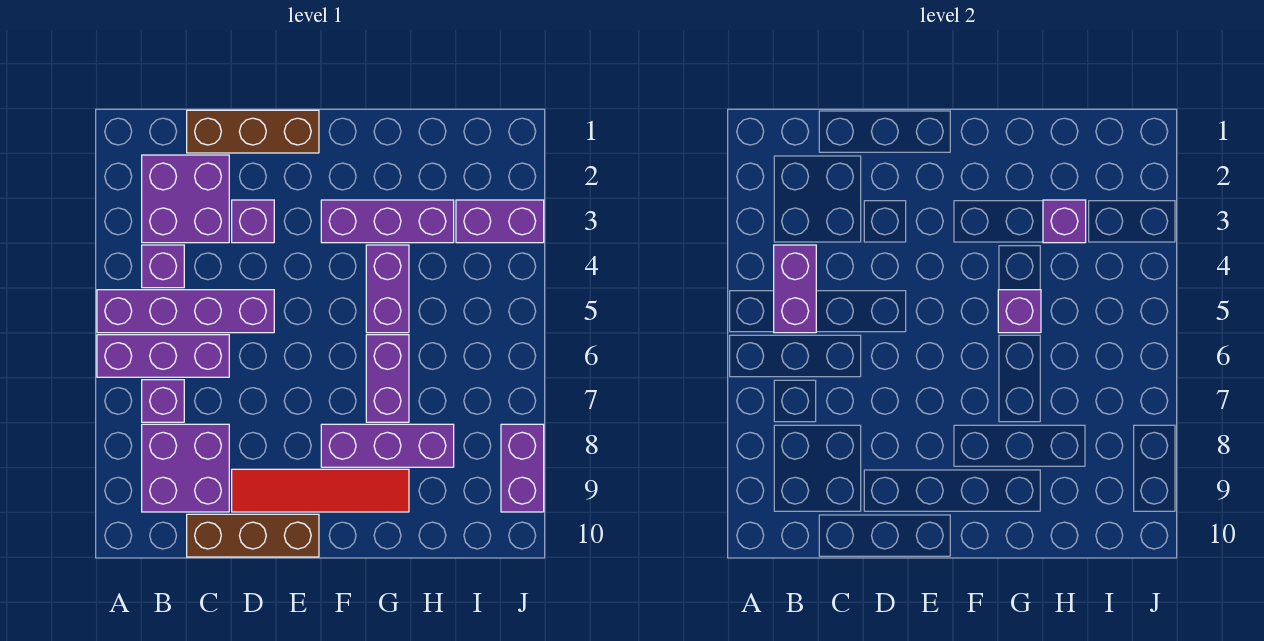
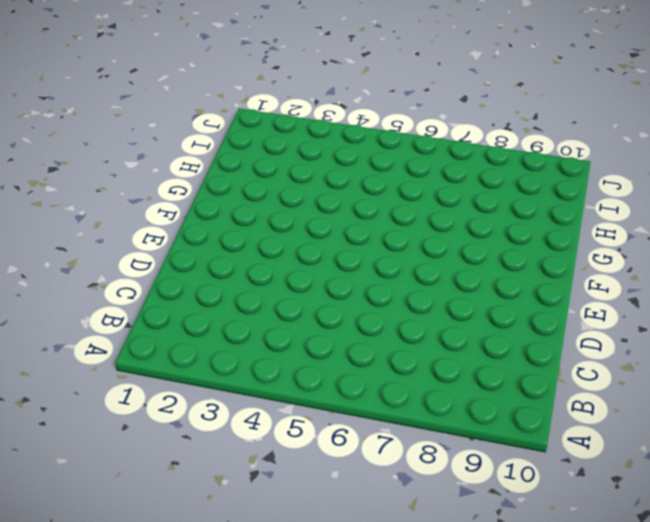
none -> purple 1x4 brick [97,290,274,333]
none -> purple 1x3 brick [97,335,229,377]
none -> purple 2x2 brick [142,155,229,243]

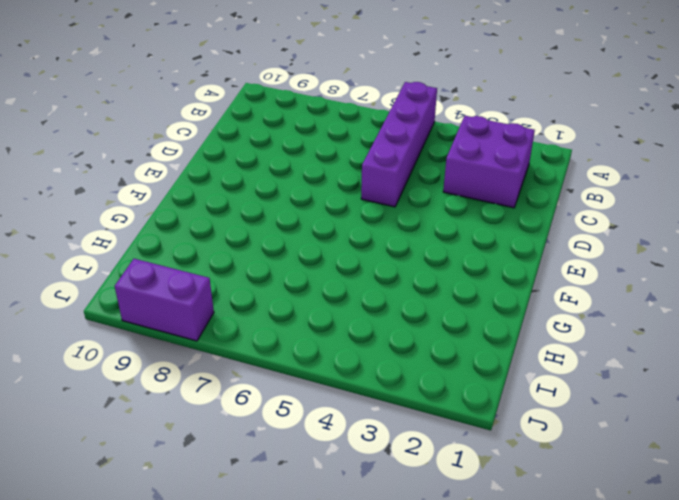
none -> purple 1x3 brick [97,335,229,377]
none -> purple 1x1 brick [142,245,184,288]
none -> purple 1x1 brick [142,380,184,422]

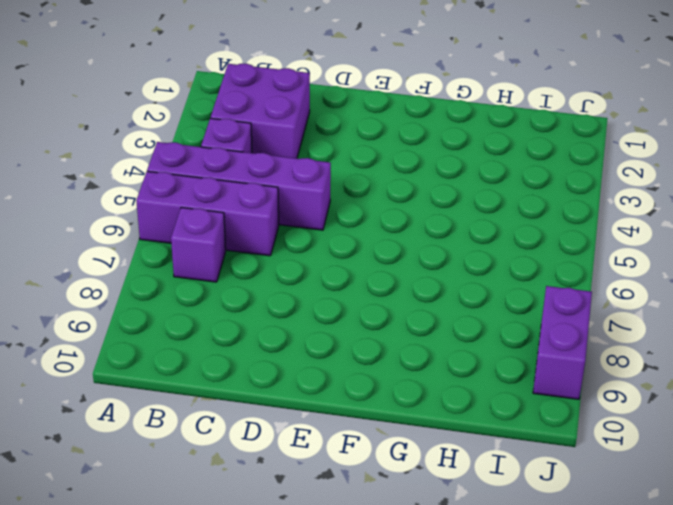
none -> purple 2x2 brick [142,424,229,512]
none -> brown 1x3 brick [187,110,319,153]
none -> brown 1x3 brick [187,514,319,557]

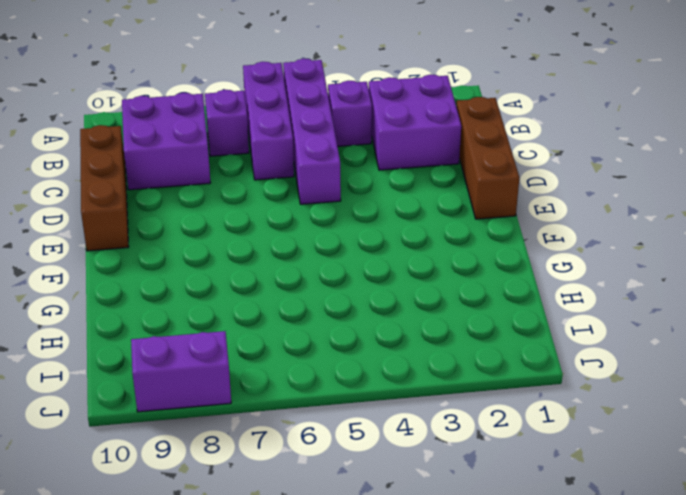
none -> purple 1x1 brick [232,200,274,243]
none -> red 1x4 tile [232,469,409,512]
none -> purple 1x3 brick [321,200,454,243]

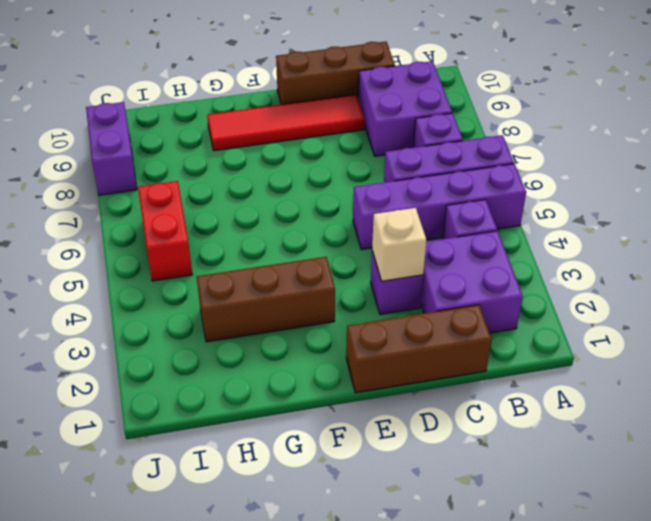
tan 1x1 brick [372,208,426,281] -> none
brown 1x3 brick [196,257,335,342] -> purple 1x3 brick [321,200,454,243]
red 1x2 brick [138,181,192,281] -> none
none -> purple 1x3 brick [321,424,454,467]
none -> purple 1x2 brick [366,245,409,333]
none -> purple 1x2 brick [366,335,409,422]

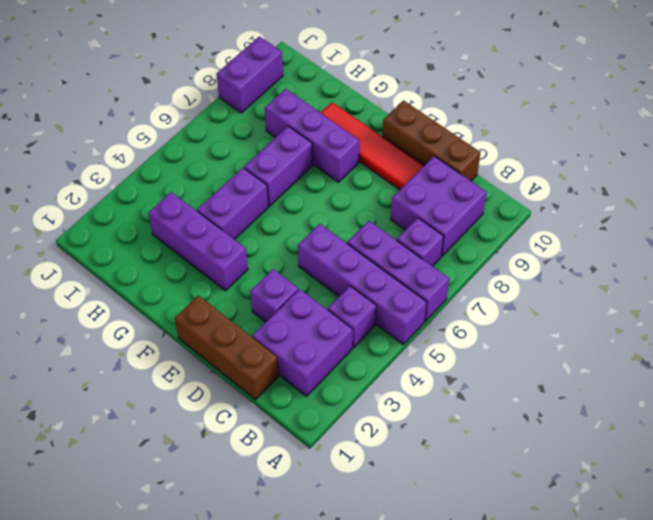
none -> purple 1x2 brick [456,200,544,243]
none -> purple 1x2 brick [774,245,816,333]
none -> purple 1x1 brick [998,290,1041,333]

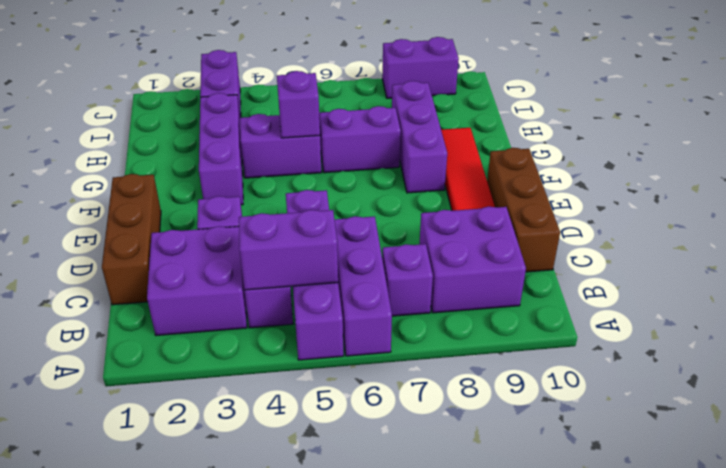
none -> purple 1x1 brick [1043,200,1086,243]

